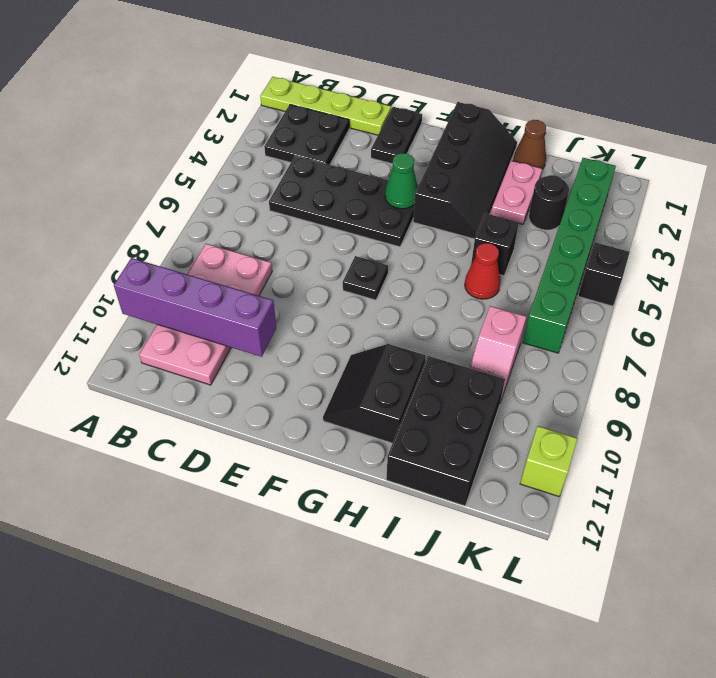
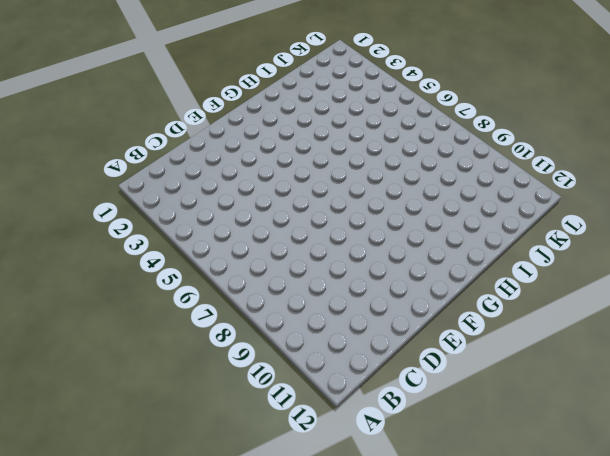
none -> lime 1x4 plate [260,77,391,135]
none -> black 2x2 plate [264,105,349,165]
none -> pink 2x4 plate [139,244,272,385]

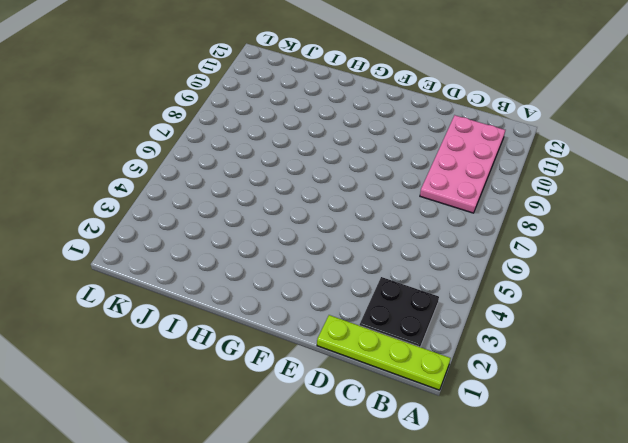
none -> black 2x4 plate [269,156,414,247]
none -> black 1x2 plate [371,107,422,164]
none -> black 1x1 plate [343,256,388,300]

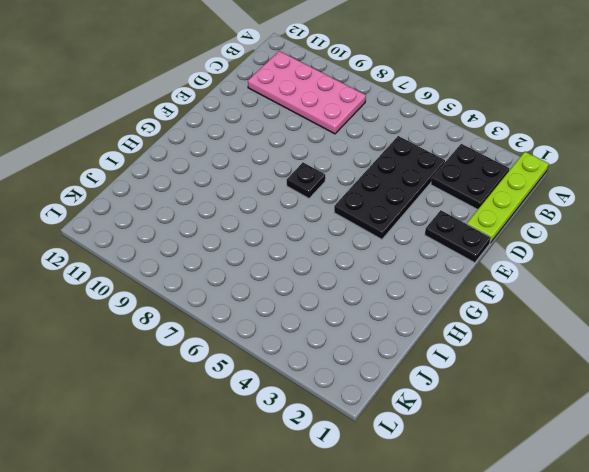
none -> black 2x4 slope [413,102,517,239]
none -> black 2x2 slope [323,344,426,443]
none -> brown 1x1 cone [513,120,546,170]

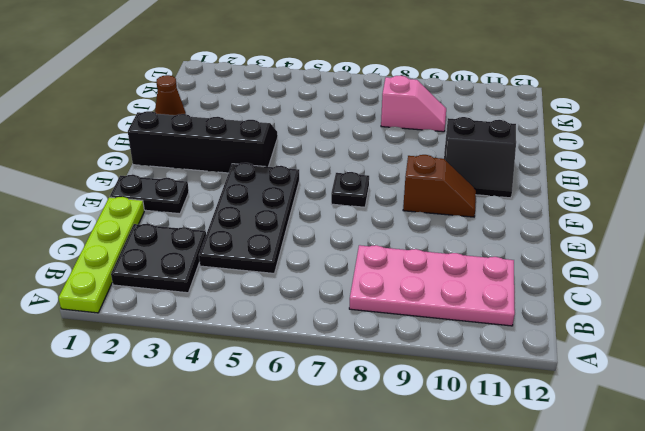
brown 1x2 slope [403,155,476,217] -> none
none -> pink 1x2 plate [491,161,542,224]
none -> black 1x1 brick [471,213,519,276]
none -> red 1x1 cone [465,243,501,299]

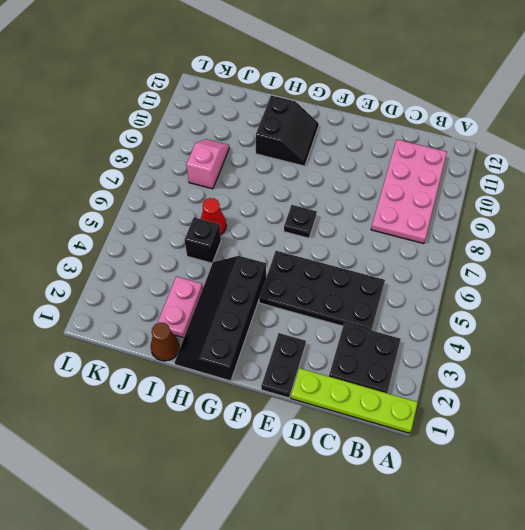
none -> black 2x3 brick [386,356,505,506]
none -> black 1x1 round brick [529,175,569,230]
none -> green 1x6 brick [523,158,616,353]

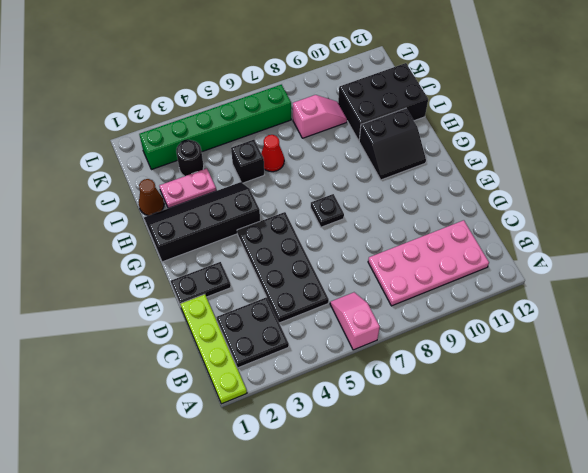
pink 1x2 slope [330,292,380,350] -> none
none -> black 1x1 brick [578,242,630,306]
none -> lime 1x1 brick [520,426,577,496]
none -> purple 1x4 brick [114,258,276,357]

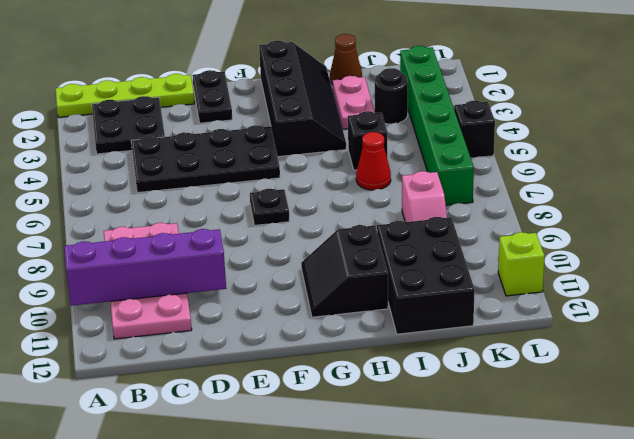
none -> green 1x1 cone [385,153,418,209]

